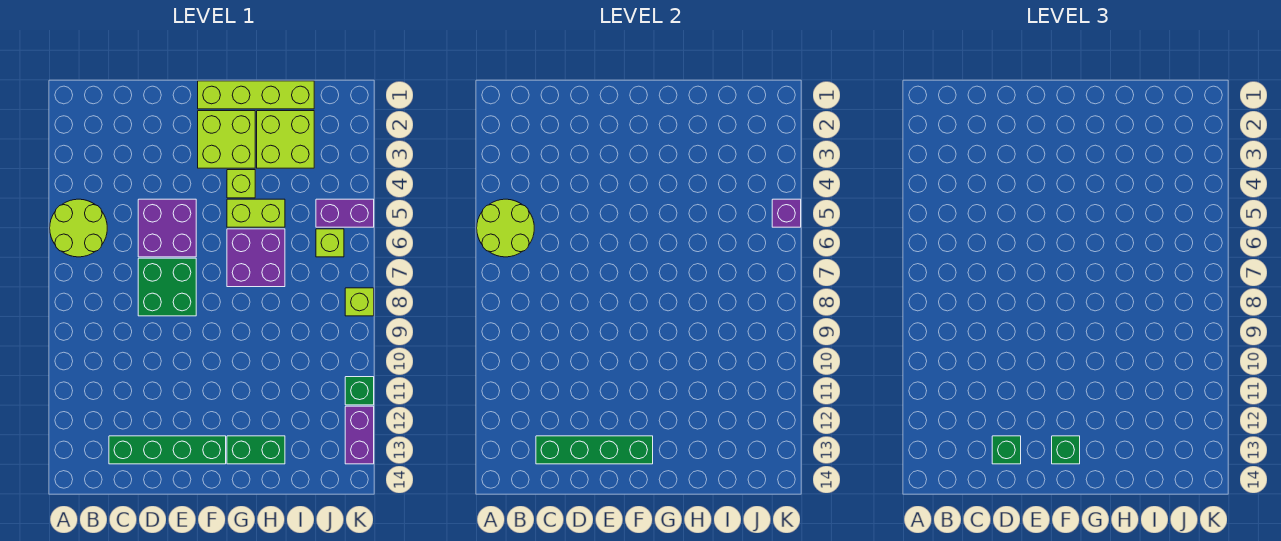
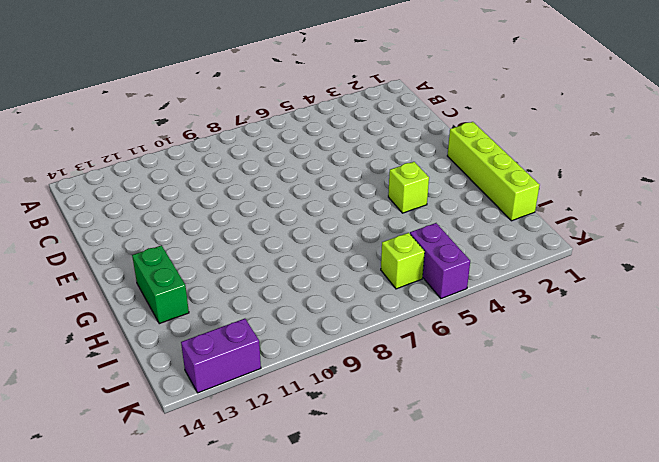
none -> lime 2x2 round brick [50,199,107,257]
none -> green 1x4 brick [109,436,226,464]
none -> purple 2x2 brick [138,199,196,257]

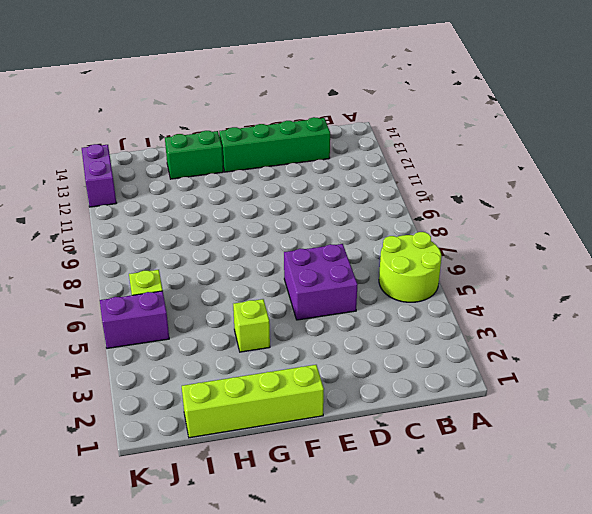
none -> green 2x2 brick [138,258,196,316]
none -> lime 2x2 brick [198,111,255,168]
none -> lime 1x2 brick [227,199,285,227]

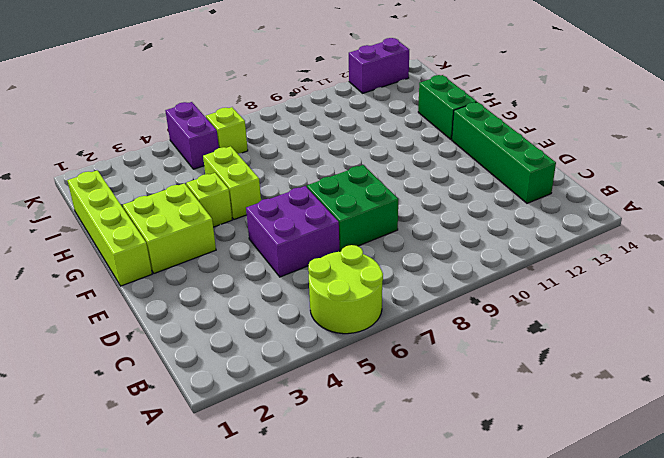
none -> purple 2x2 brick [227,229,285,287]
none -> lime 2x2 brick [257,111,314,168]
none -> lime 1x1 brick [345,288,374,316]

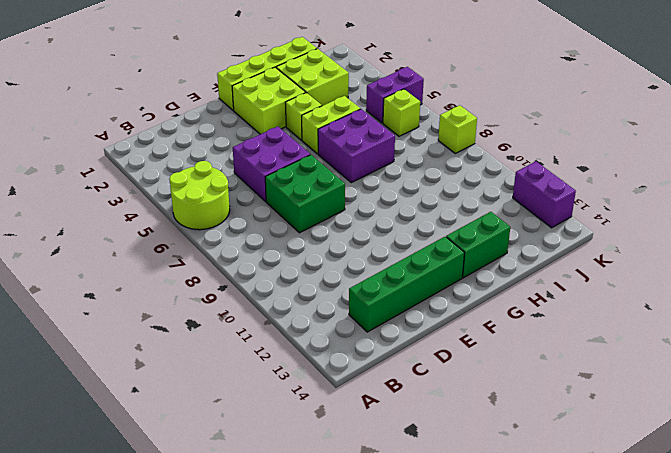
none -> green 1x1 brick [345,377,374,405]
none -> lime 2x2 round brick [477,199,534,257]
none -> green 1x4 brick [536,436,653,464]

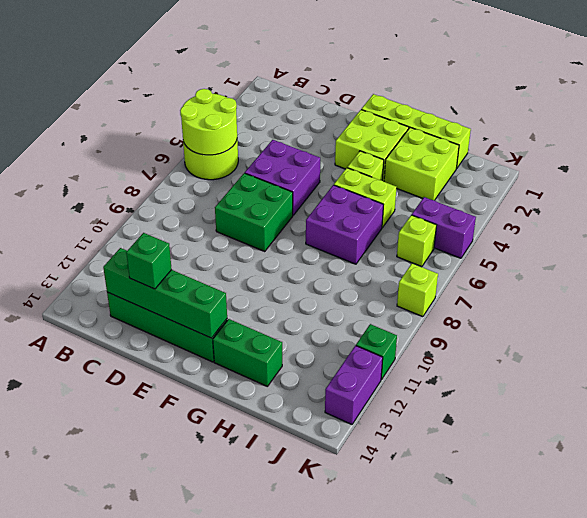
none -> purple 1x1 brick [772,199,801,227]
none -> green 1x1 brick [1052,436,1080,464]

